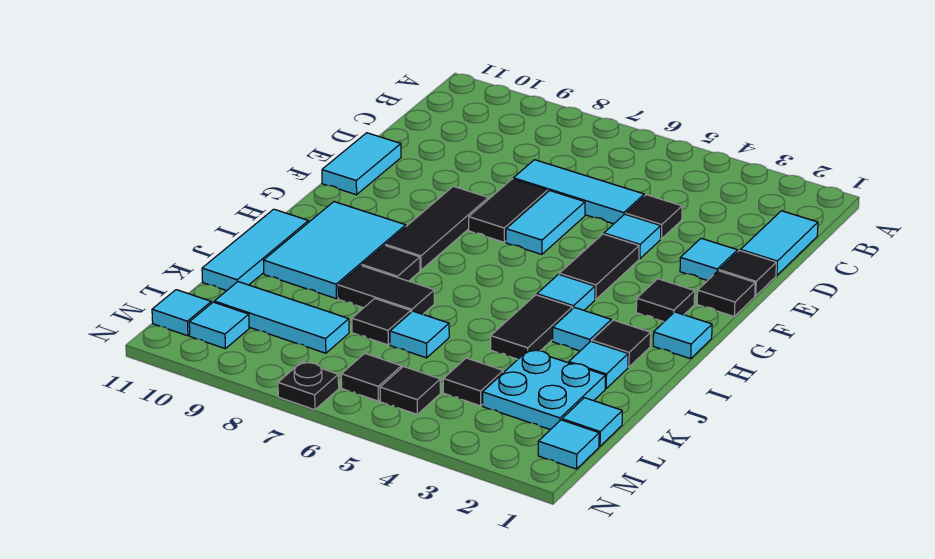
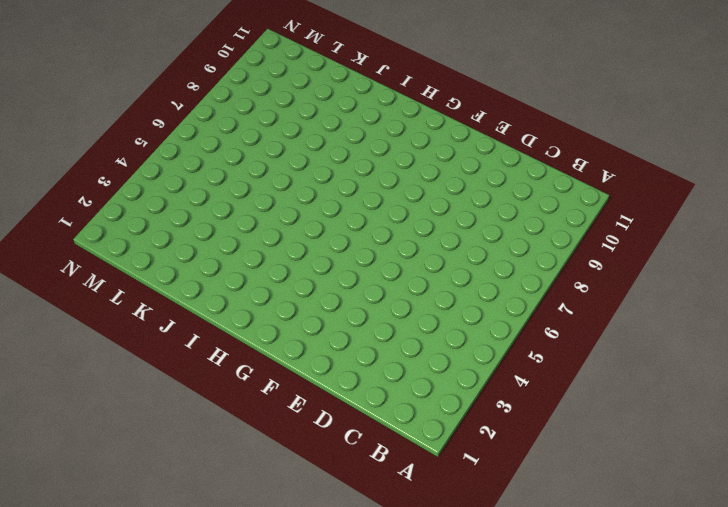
none -> cyan 1x2 tile [740,211,818,275]
none -> black 1x1 tile [626,195,682,239]
none -> cyan 1x3 tile [513,160,644,224]
none -> black 1x1 tile [719,251,776,296]

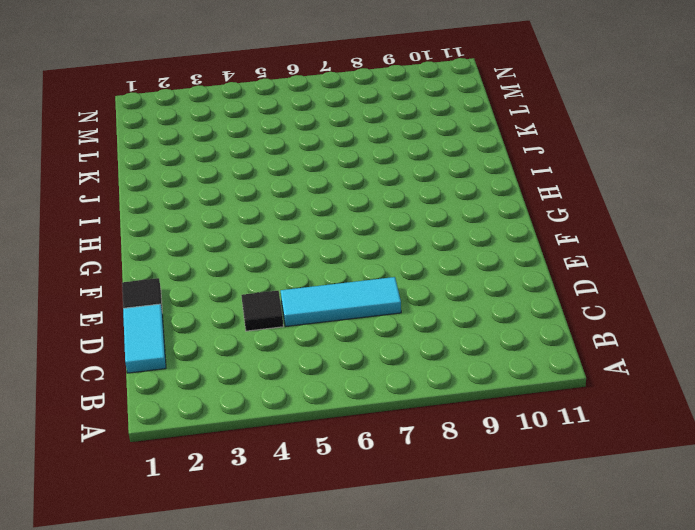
none -> cyan 1x1 tile [680,238,738,281]
none -> cyan 1x1 tile [604,214,661,259]
none -> cyan 1x2 tile [506,191,585,254]
none -> black 1x2 tile [469,179,548,242]

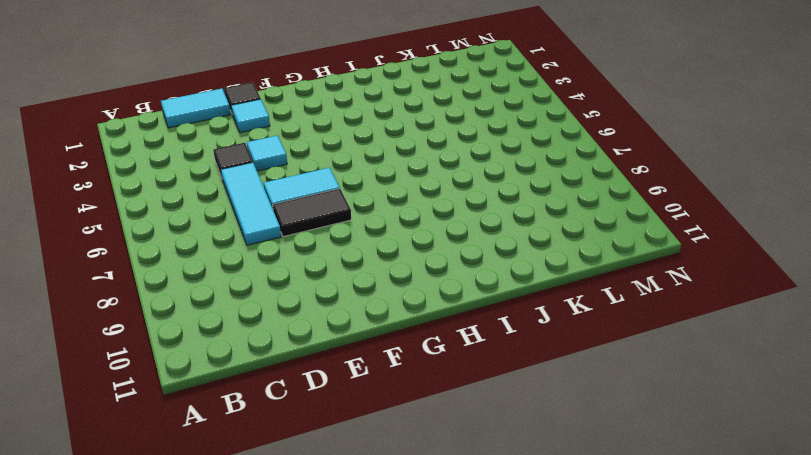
none -> cyan 1x2 tile [322,133,401,195]
none -> black 1x1 tile [697,271,755,316]
none -> black 1x2 tile [559,234,639,300]
none -> black 1x3 tile [385,186,488,270]

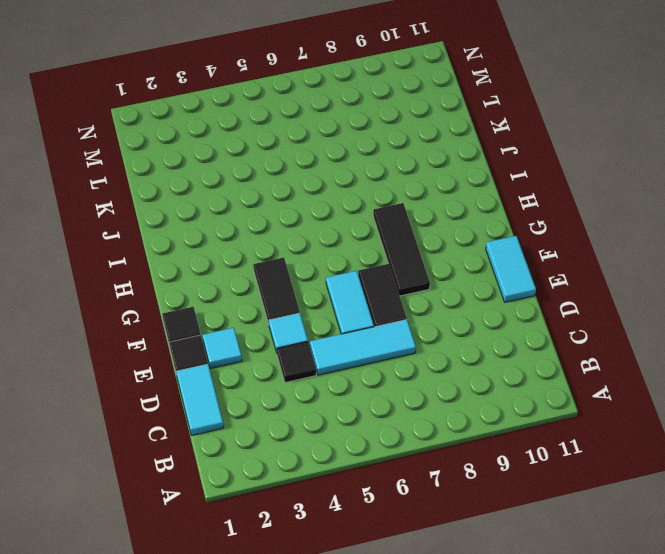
none -> black 1x1 tile [636,279,695,322]
none -> cyan 1x1 tile [653,312,712,359]
none -> cyan 1x1 tile [537,274,595,310]
none -> cyan 2x3 tile [264,202,406,299]

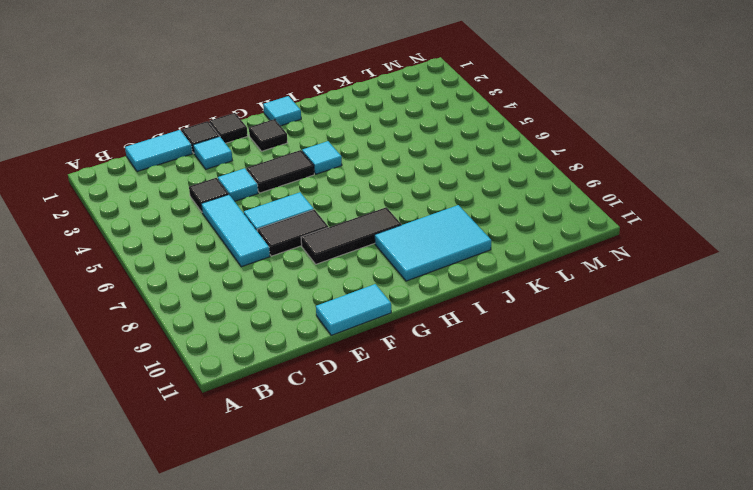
none -> black 1x1 tile [592,320,651,367]
none -> cyan 1x1 tile [553,308,611,351]
none -> black 1x2 tile [491,295,573,359]
none -> black 1x1 tile [362,245,420,281]

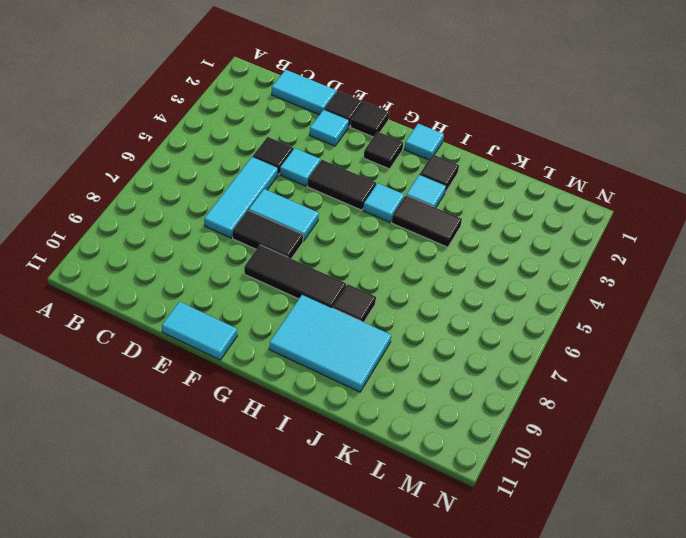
none -> cyan 1x3 tile [202,209,309,291]
none -> cyan 1x1 tile [569,341,628,389]
none -> black 1x2 tile [338,266,434,314]
none -> cyan 2x2 plate [483,350,605,430]

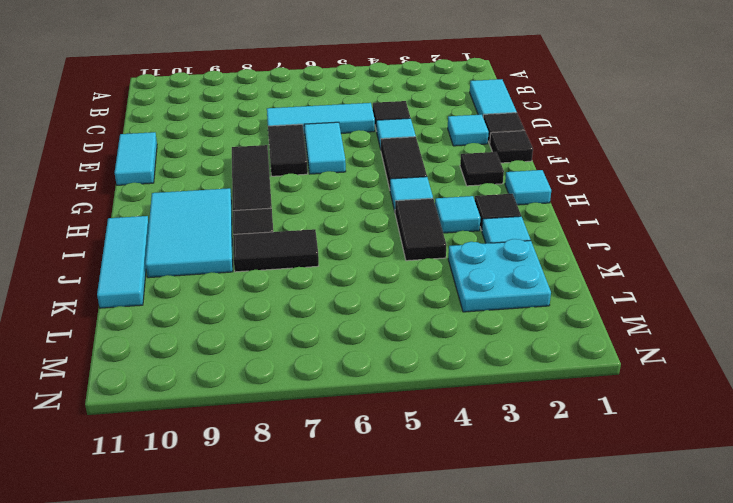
none -> cyan 1x1 tile [390,311,449,358]
none -> black 1x1 tile [352,299,411,345]
none -> cyan 1x1 tile [562,398,622,446]
none -> black 1x1 tile [443,358,503,406]

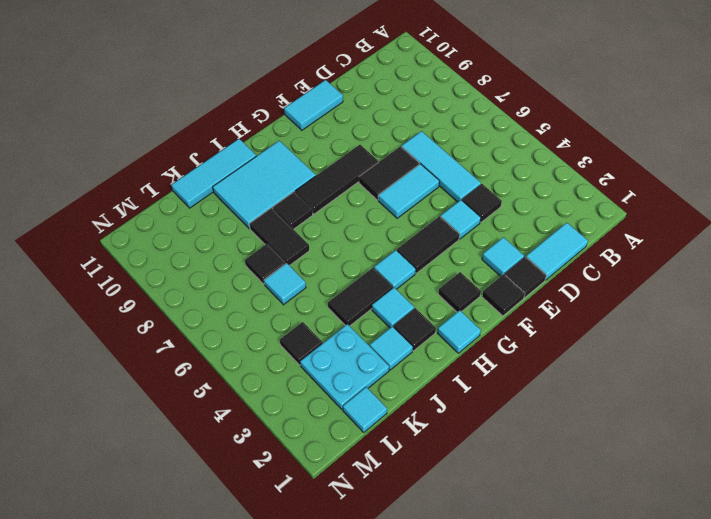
none -> cyan 1x3 tile [214,282,349,353]
none -> cyan 1x1 tile [538,420,599,469]
none -> black 1x1 tile [380,367,440,414]
none -> black 1x1 tile [341,353,401,401]

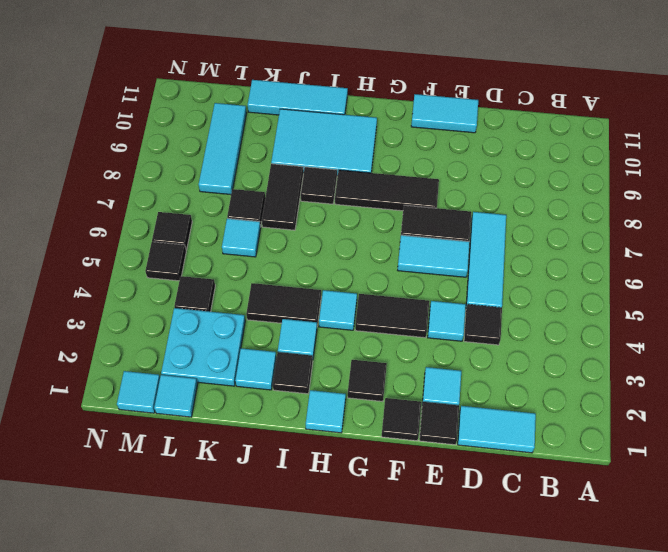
none -> cyan 1x1 tile [189,302,249,349]
none -> cyan 1x1 tile [152,290,211,336]
none -> black 1x1 plate [278,362,339,410]

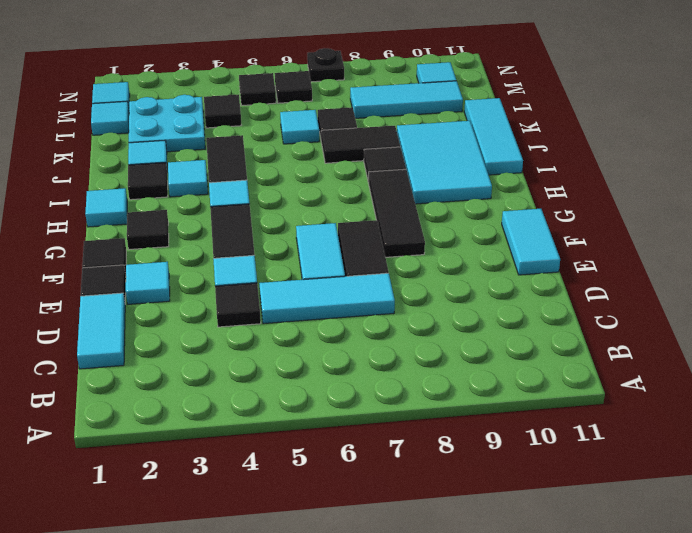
none -> cyan 1x1 tile [152,290,211,336]

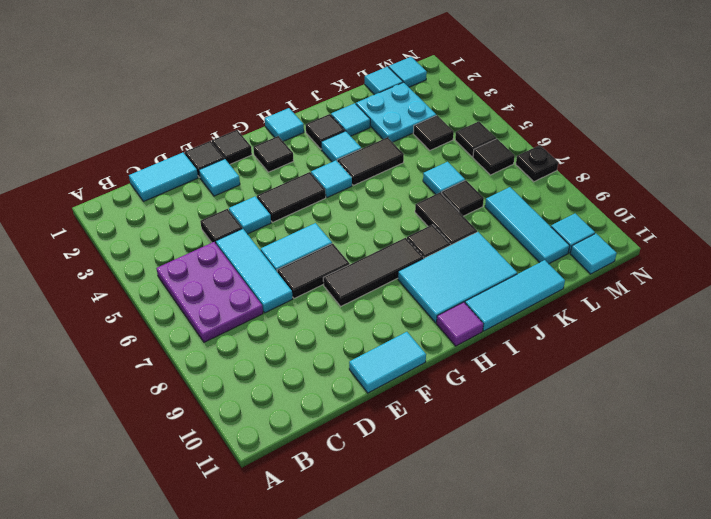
purple 2x3 plate [156,242,263,342] -> none
purple 1x1 tile [437,302,483,346] -> none

